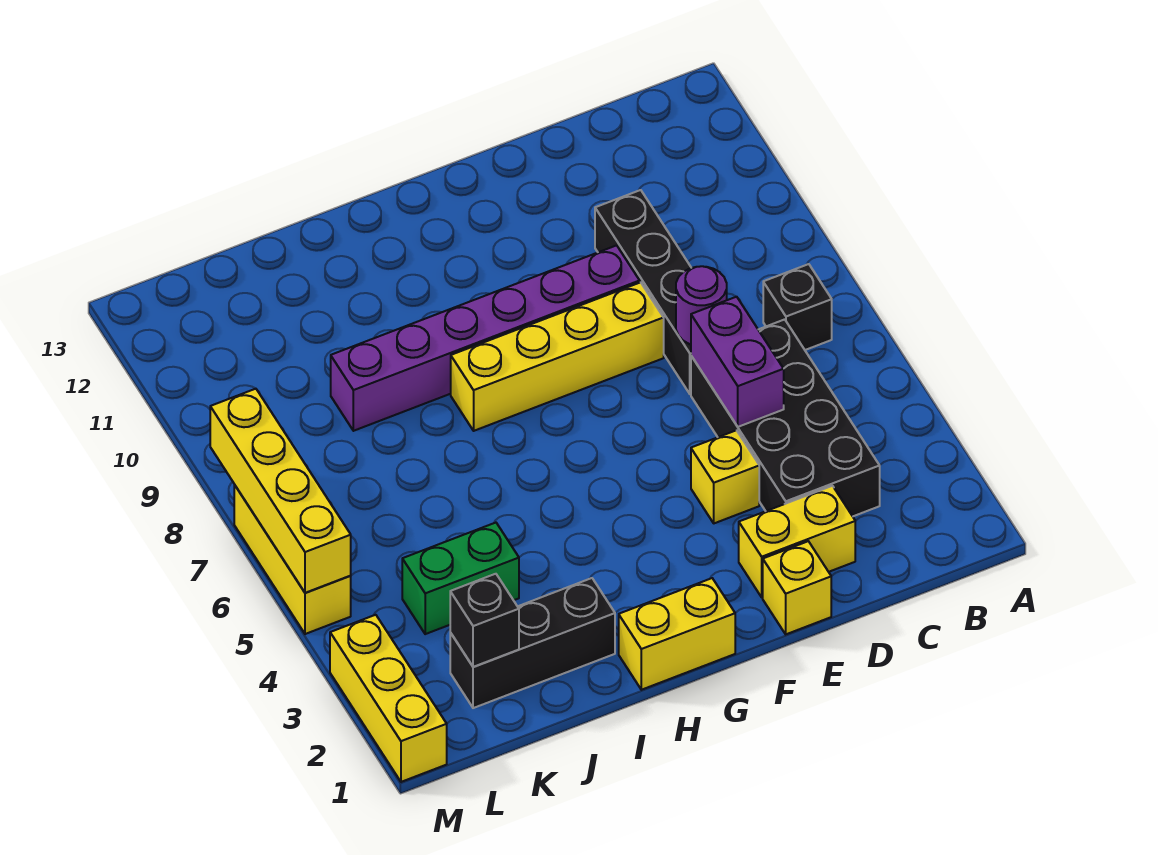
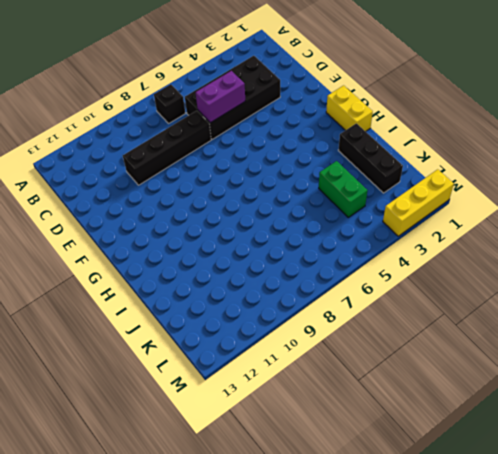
none -> yellow 1x2 brick [739,486,855,597]
none -> yellow 1x1 brick [763,541,831,634]
none -> yellow 1x1 brick [691,430,759,523]

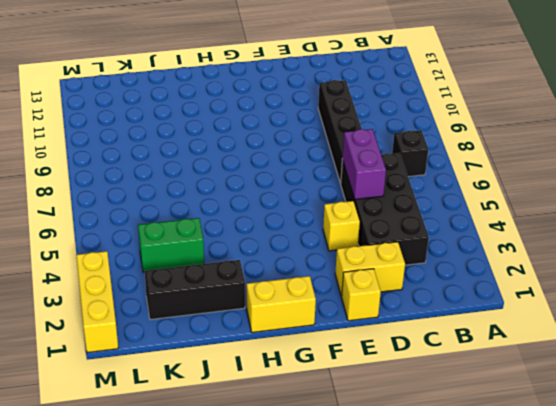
none -> yellow 1x4 brick [451,282,664,431]
none -> purple 1x6 brick [331,245,640,431]
none -> yellow 1x3 brick [234,485,351,634]

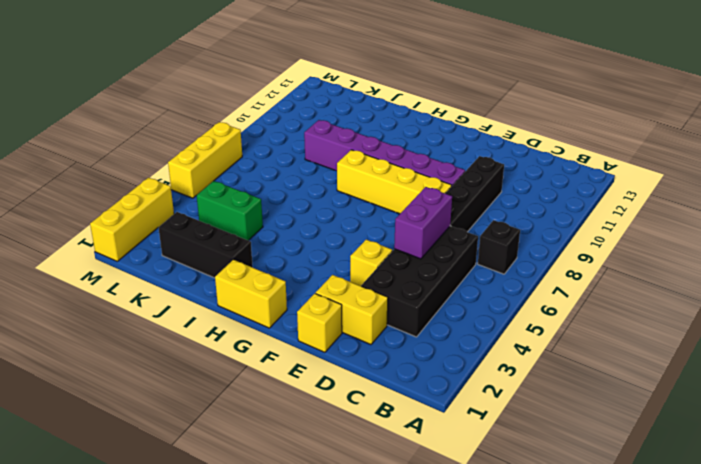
none -> purple 1x1 round brick [676,266,727,344]
none -> black 1x1 brick [450,574,519,667]
none -> yellow 1x4 brick [210,389,351,593]

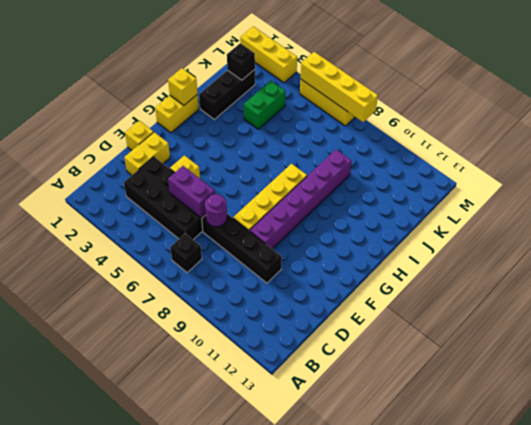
yellow 1x1 brick [168,68,198,105] -> none

